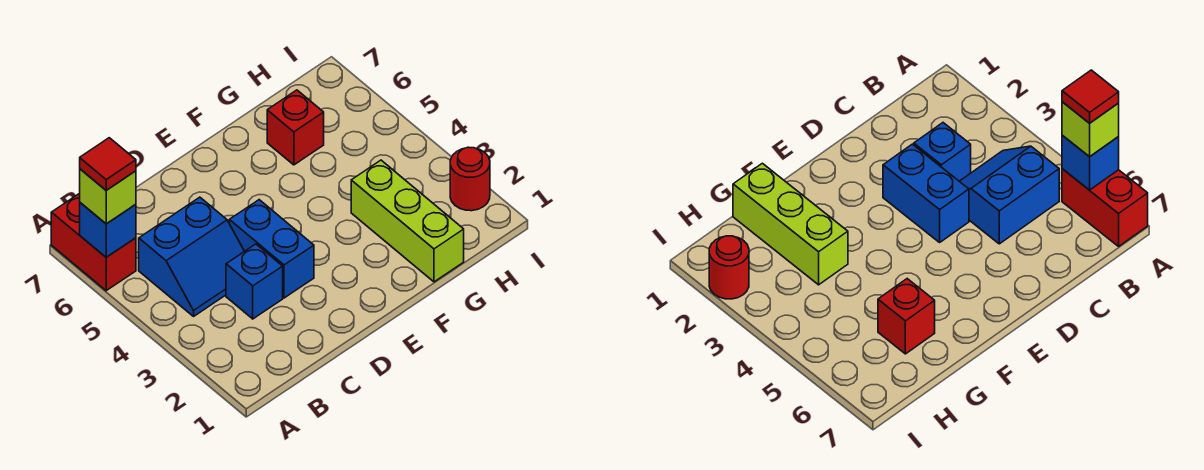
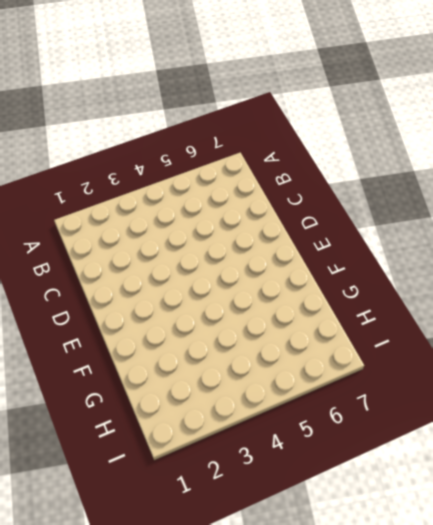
none -> red 1x2 brick [51,193,136,291]
none -> blue 2x2 slope [139,197,244,316]

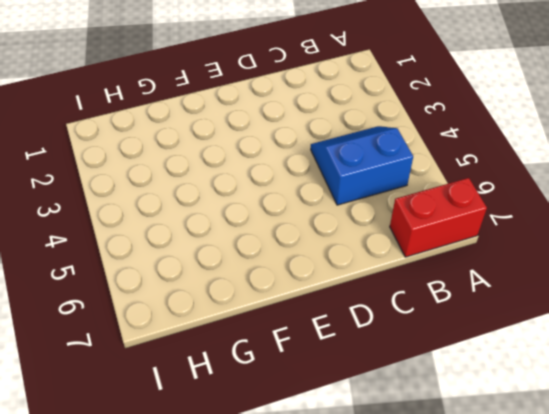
red 1x2 brick [390,178,487,257] -> red 1x2 brick turned to [51,193,136,291]
none -> blue 1x1 brick [226,244,283,319]
none -> blue 1x2 brick [229,200,314,298]

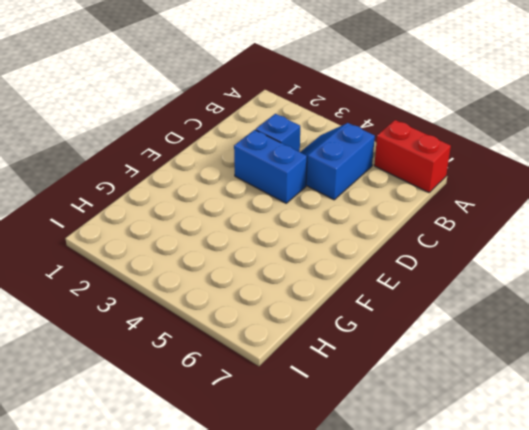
none -> lime 1x3 brick [351,160,464,282]
none -> red 1x1 brick [267,90,324,165]

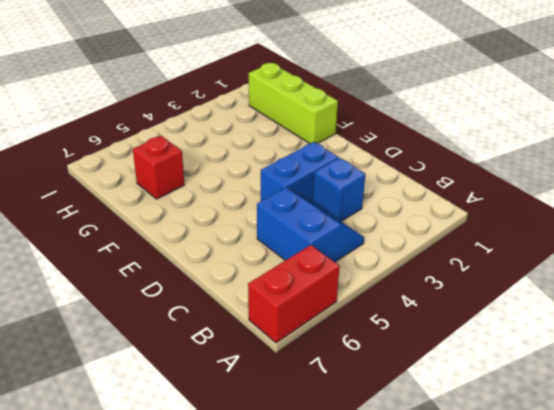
lime 1x3 brick [249,63,338,144] -> lime 1x3 brick turned to [351,160,464,282]
none -> red 1x1 round brick [450,147,490,211]
none -> blue 1x1 brick [80,203,136,257]

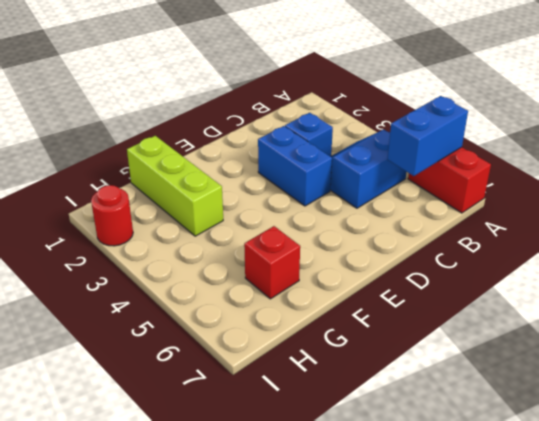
blue 1x2 brick [387,96,468,176] -> blue 1x1 brick [80,203,136,257]
none -> lime 1x1 brick [80,169,136,224]
none -> red 1x1 tile [80,138,136,190]

